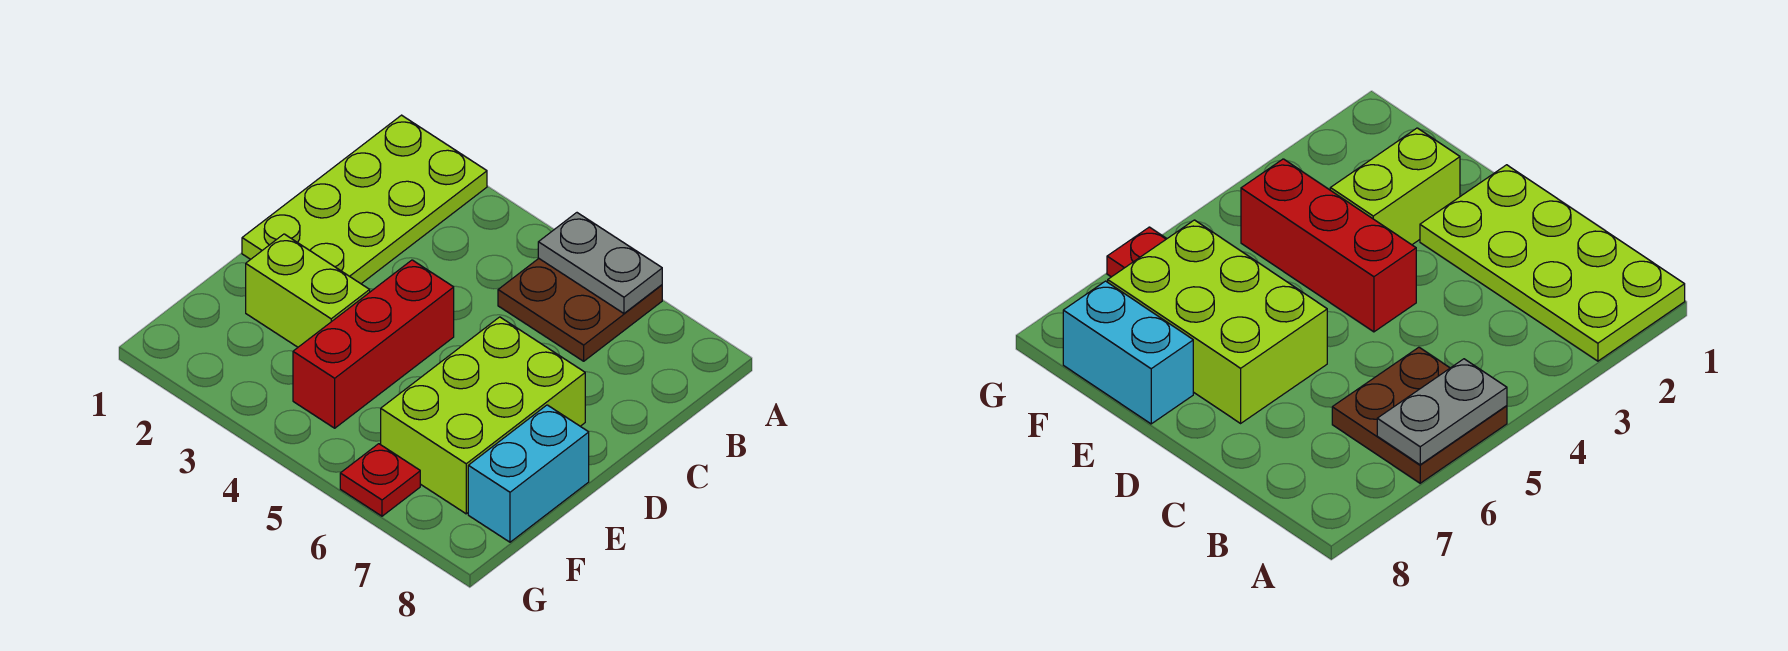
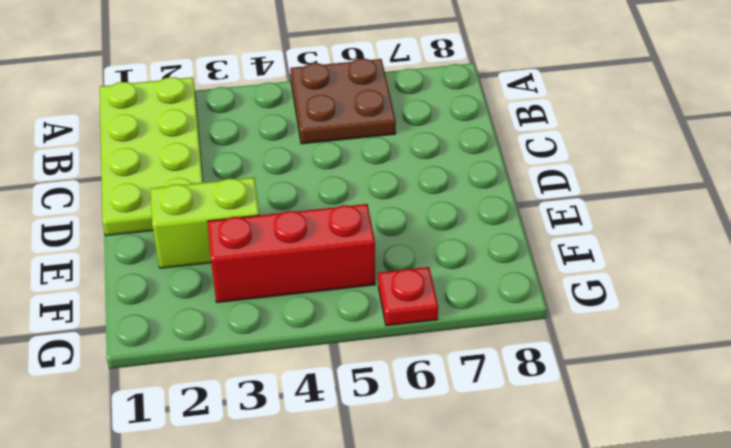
red 1x3 brick [207,204,375,302] -> red 1x3 brick turned to [293,260,454,428]
none -> lime 2x3 brick [381,317,585,514]
none -> cyan 1x2 brick [468,405,589,542]

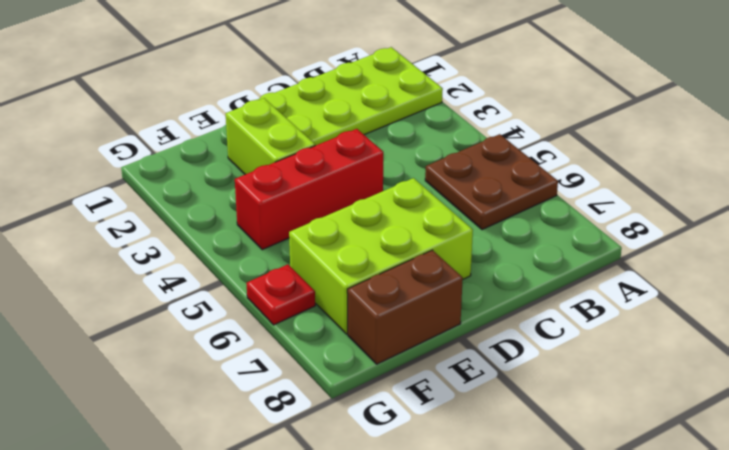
brown 1x2 brick [347,250,463,364] -> cyan 1x2 brick [468,405,589,542]
none -> grey 1x2 plate [538,213,662,313]

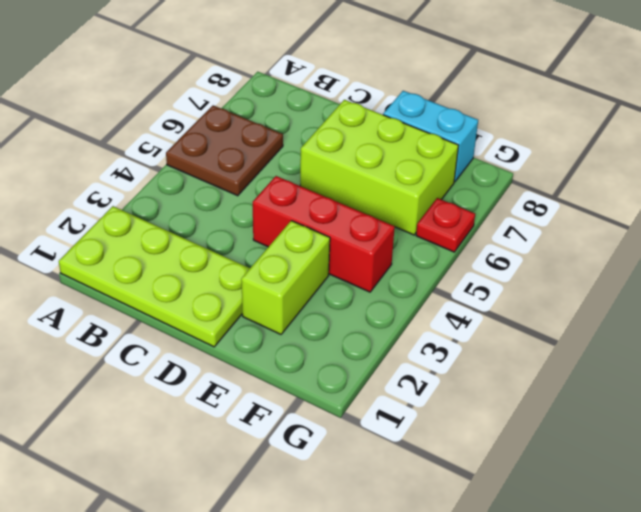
none -> grey 1x2 plate [538,213,662,313]

